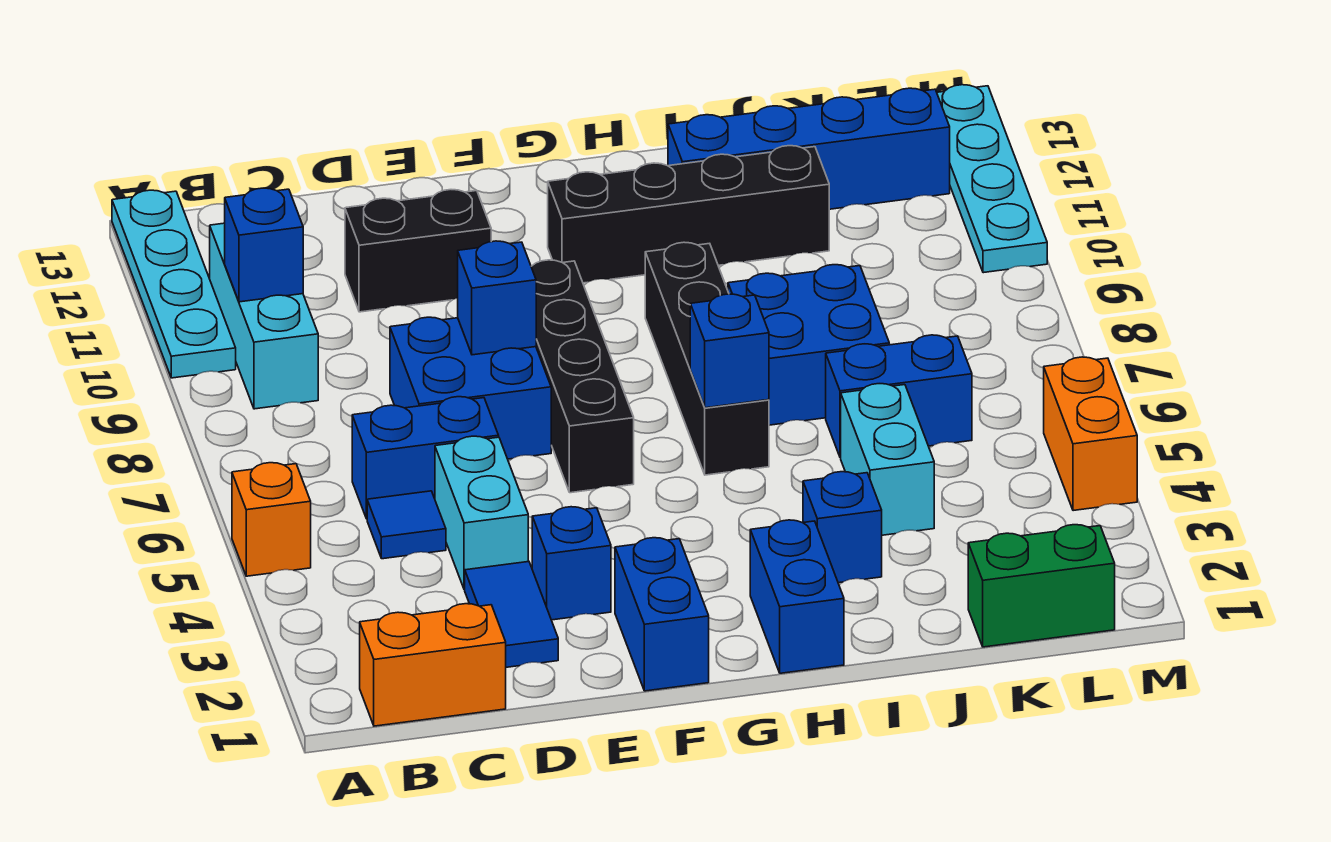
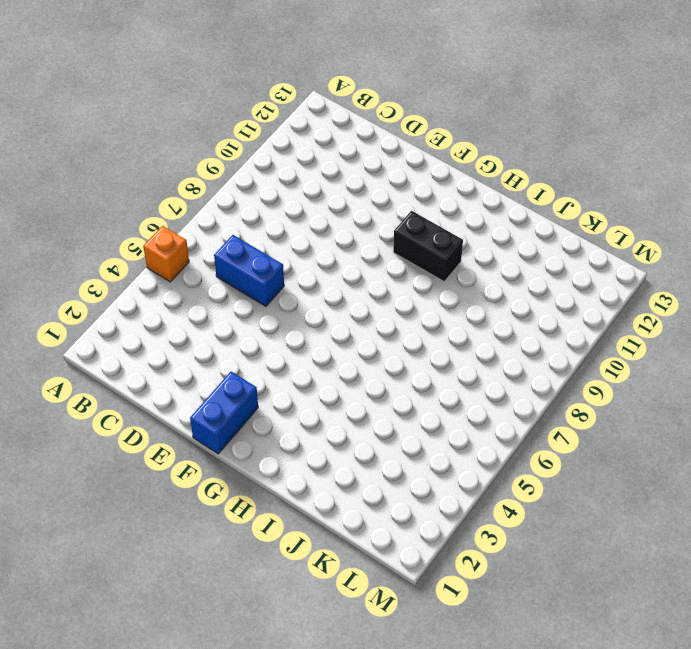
black 1x2 brick [393,211,463,282] -> black 1x2 brick moved to [345,190,491,312]
none -> cyan 1x4 plate [112,190,236,378]
none -> orange 1x2 brick [360,604,506,726]
none -> cyan 1x3 brick [210,223,318,409]

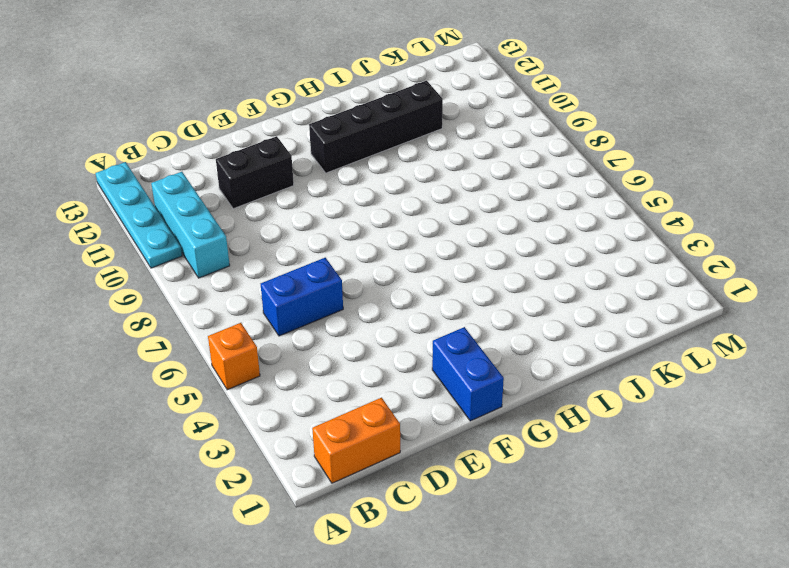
none -> blue 1x1 tile [367,491,446,559]
none -> blue 1x2 tile [465,562,558,667]
none -> cyan 1x2 brick [435,436,528,590]

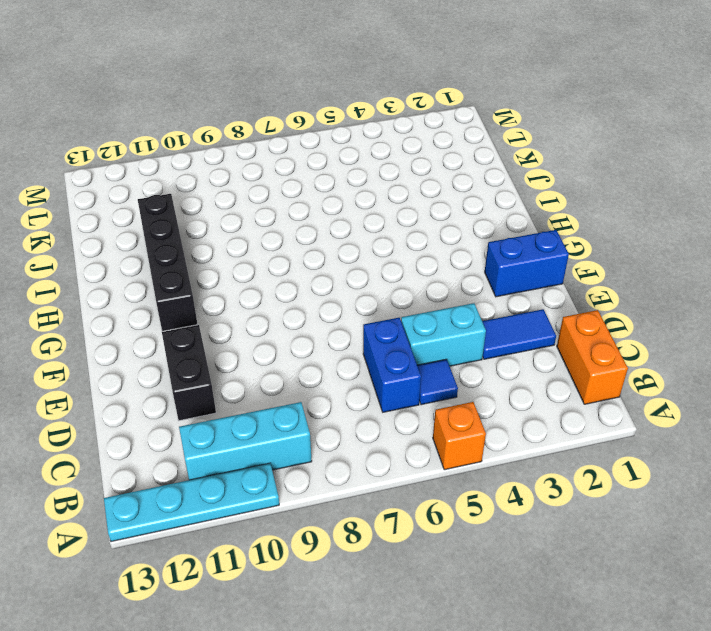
none -> blue 2x2 brick [390,317,551,459]
none -> blue 1x1 brick [532,507,611,620]
none -> black 1x4 brick [531,260,634,493]

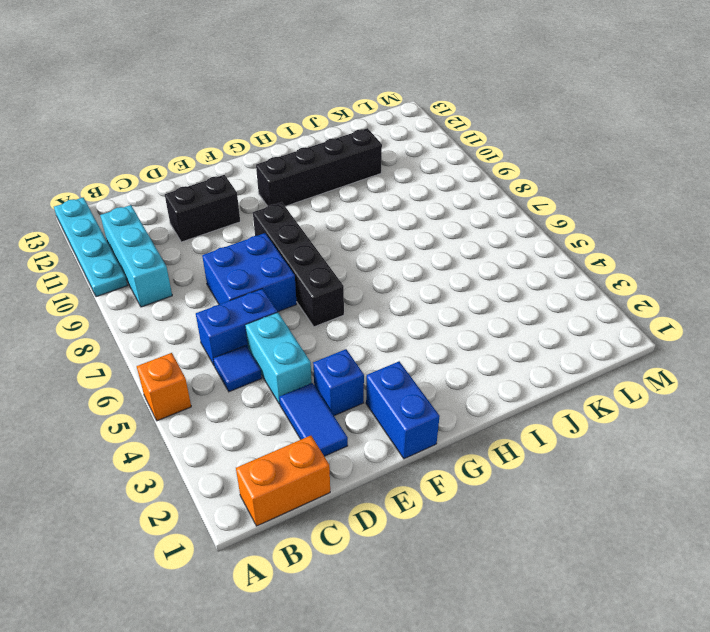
none -> blue 1x2 brick [750,520,844,673]
none -> black 1x4 brick [645,242,769,475]
none -> blue 1x1 brick [803,472,882,583]

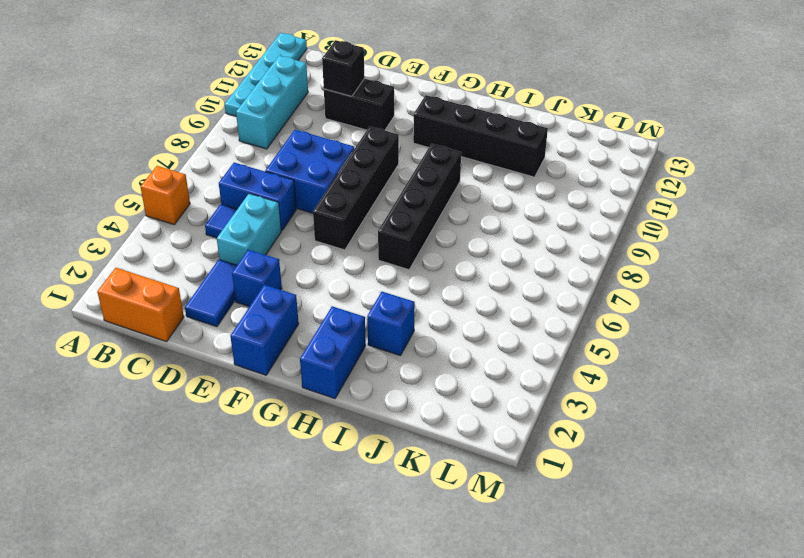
black 1x1 brick [322,40,365,96] -> none
none -> blue 2x2 brick [728,265,889,425]
none -> blue 1x4 brick [668,88,950,209]
none -> cyan 1x2 brick [841,384,934,535]

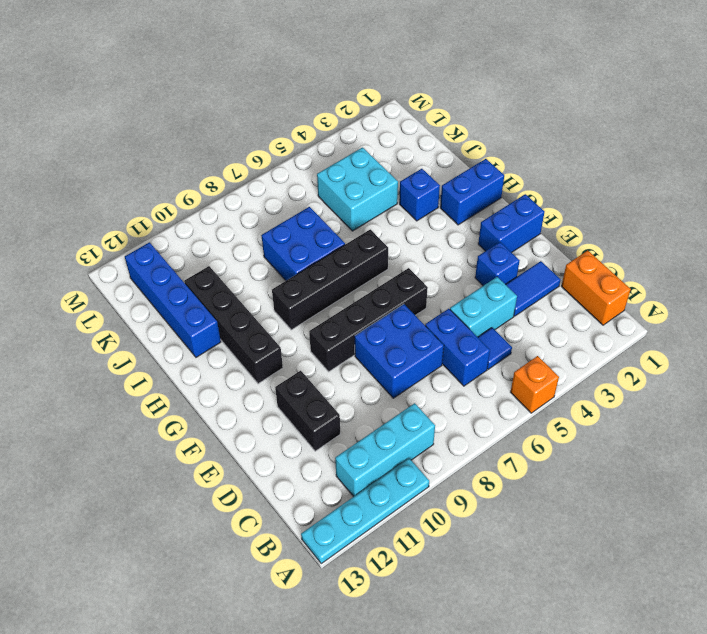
cyan 2x2 brick [317,148,398,231] -> cyan 1x2 brick [841,384,934,535]
none -> blue 1x2 brick [826,335,972,458]
none -> green 1x2 brick [968,525,1115,647]
none -> orange 1x2 brick [1044,357,1137,511]

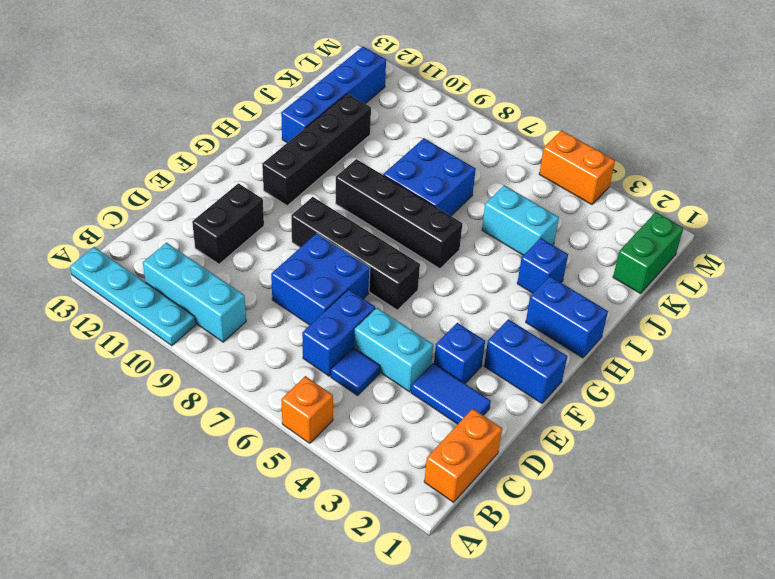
none -> blue 1x2 brick [826,335,972,458]
none -> cyan 1x4 plate [937,85,1047,273]
none -> blue 1x1 brick [225,188,303,302]

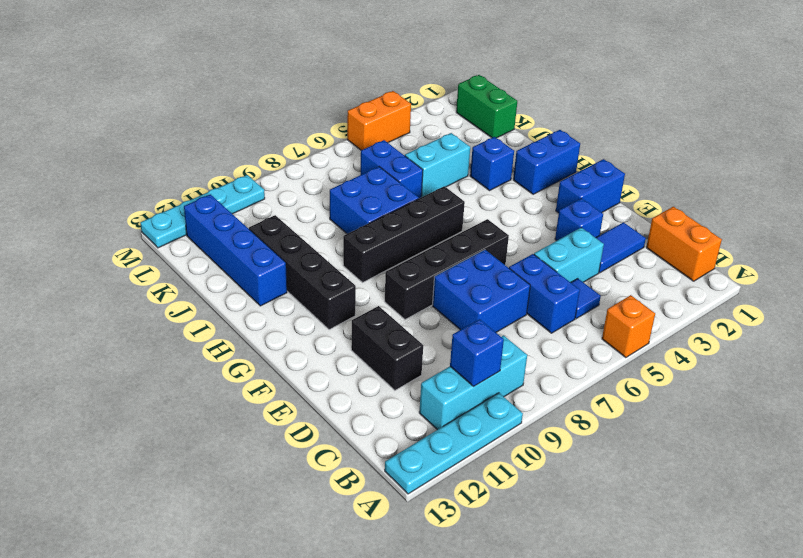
none -> blue 1x1 brick [458,241,536,355]
none -> blue 1x1 brick [690,294,769,408]

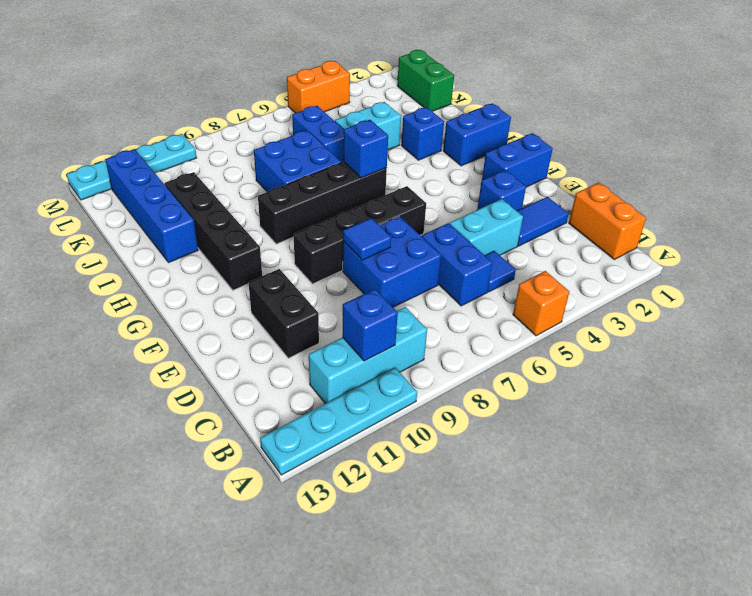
blue 1x1 tile [343,218,391,260] -> blue 1x1 brick [458,241,536,355]

